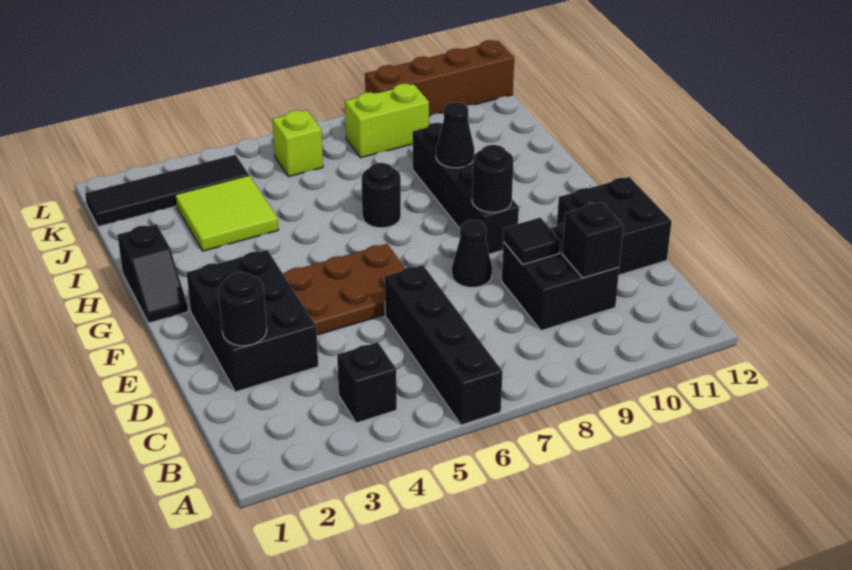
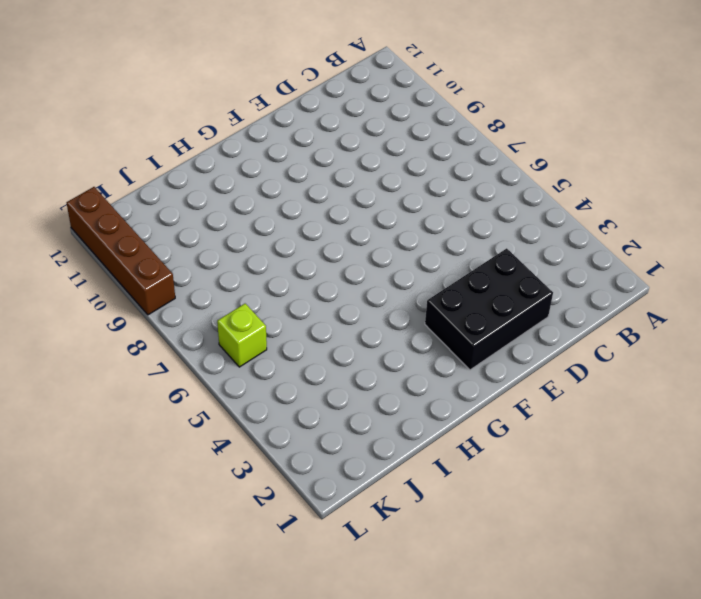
none -> black 1x4 brick [385,265,503,425]
none -> black 1x1 brick [337,342,397,423]
none -> black 2x2 brick [502,222,619,331]

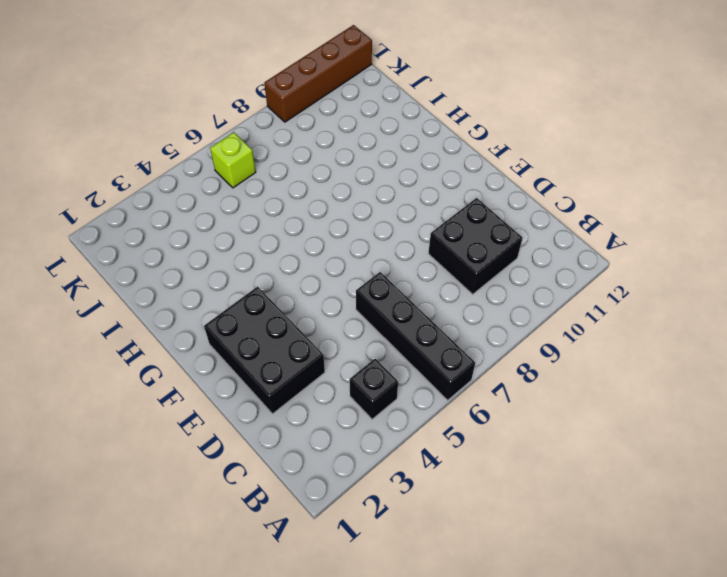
none -> black 2x2 brick [557,177,672,275]
none -> brown 2x3 plate [283,244,405,335]
none -> black 1x1 cone [452,220,492,287]

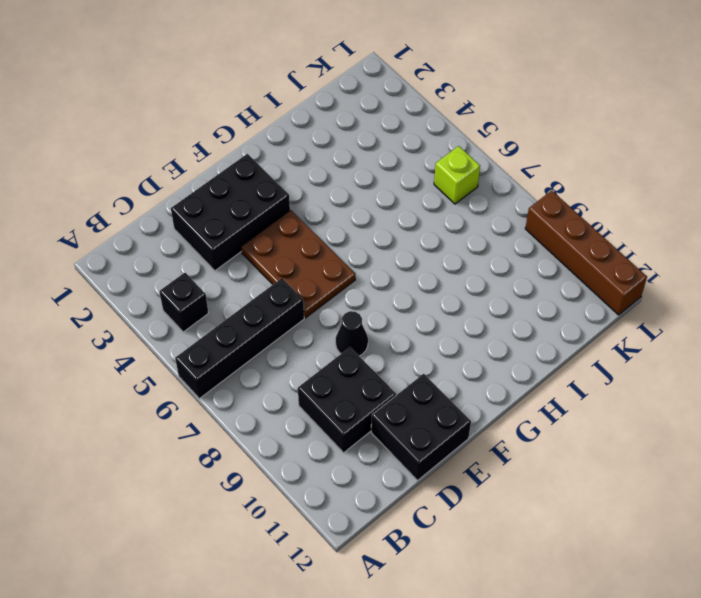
none -> black 1x4 brick [413,123,519,254]
none -> black 1x2 slope [117,224,188,323]
none -> black 1x1 round brick [362,163,401,228]

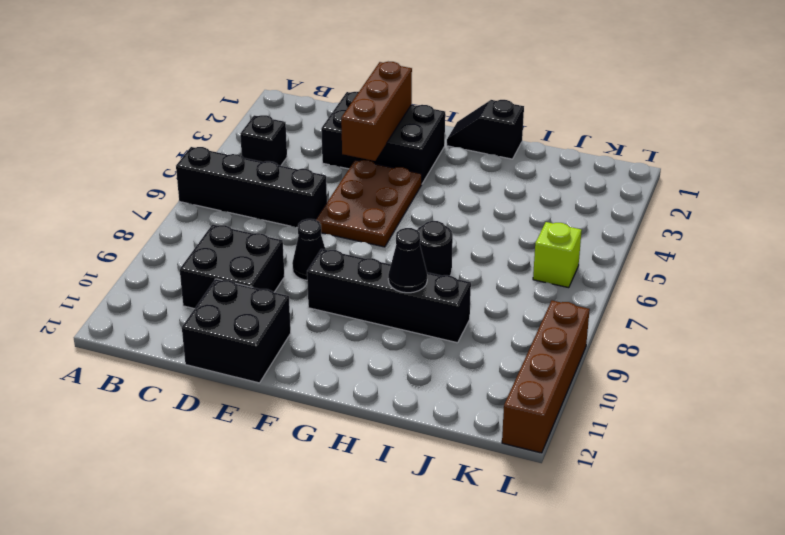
brown 1x3 brick [341,62,412,161] -> none
none -> lime 2x2 tile [175,176,278,251]
none -> black 1x4 tile [85,155,249,227]
none -> lime 1x2 brick [345,84,429,158]

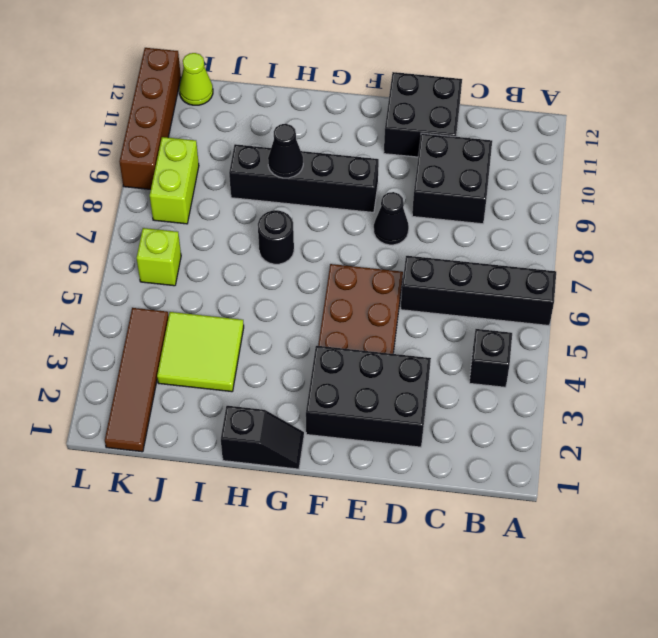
brown 1x4 tile [105,308,169,452] -> black 1x4 tile [85,155,249,227]
lime 1x1 cone [179,53,213,105] -> none
none -> black 1x1 brick [562,202,623,278]
none -> black 1x1 round brick [218,272,267,346]
none -> black 1x1 tile [503,217,560,264]

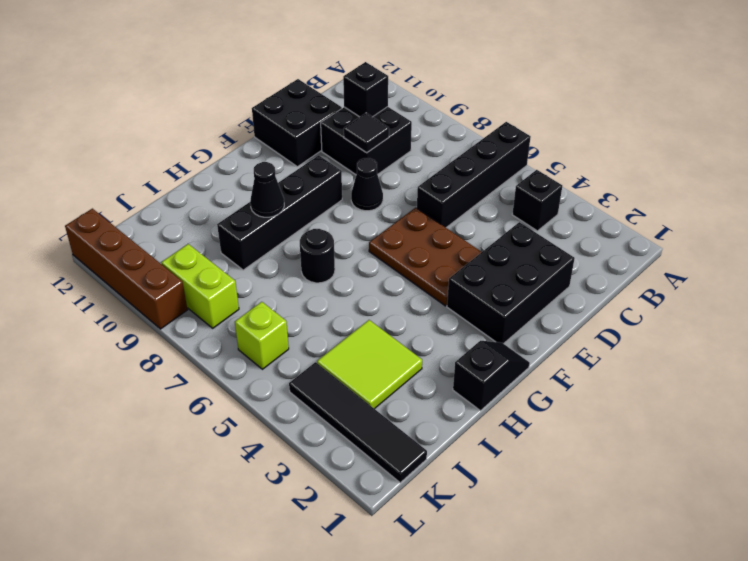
none -> black 1x1 round brick [218,272,267,346]
none -> black 1x1 round brick [472,145,514,212]

